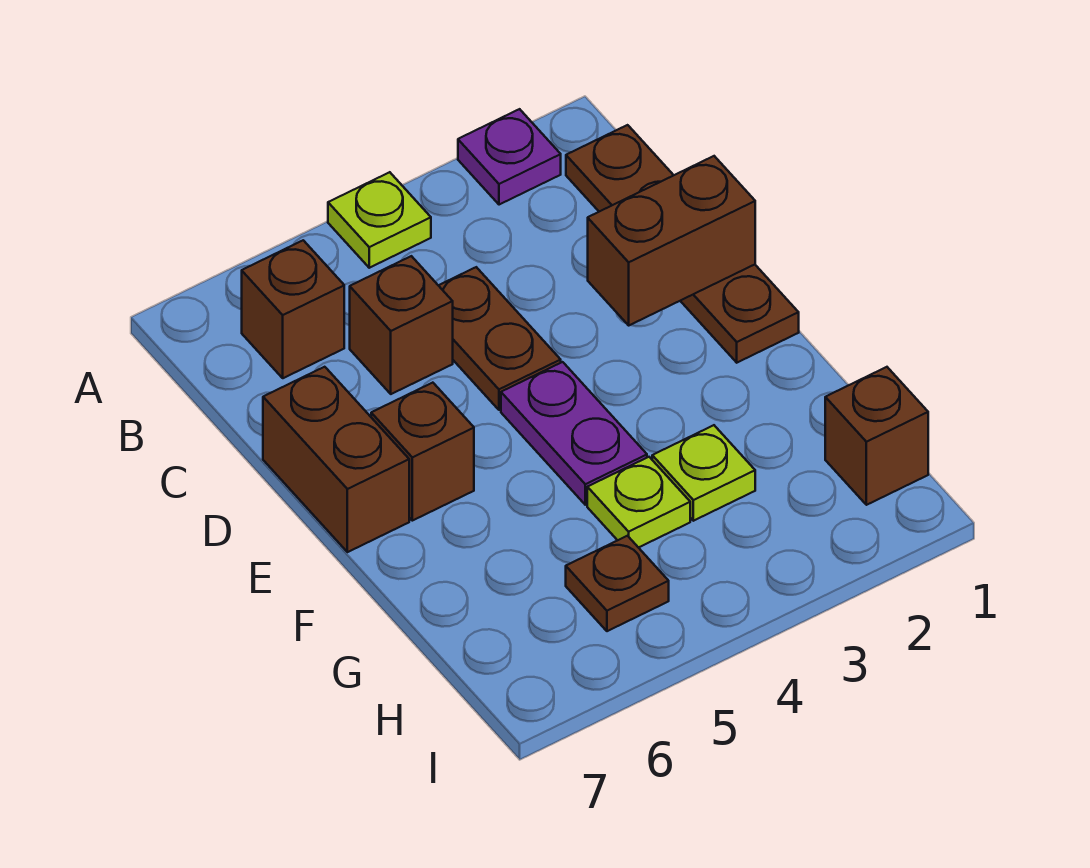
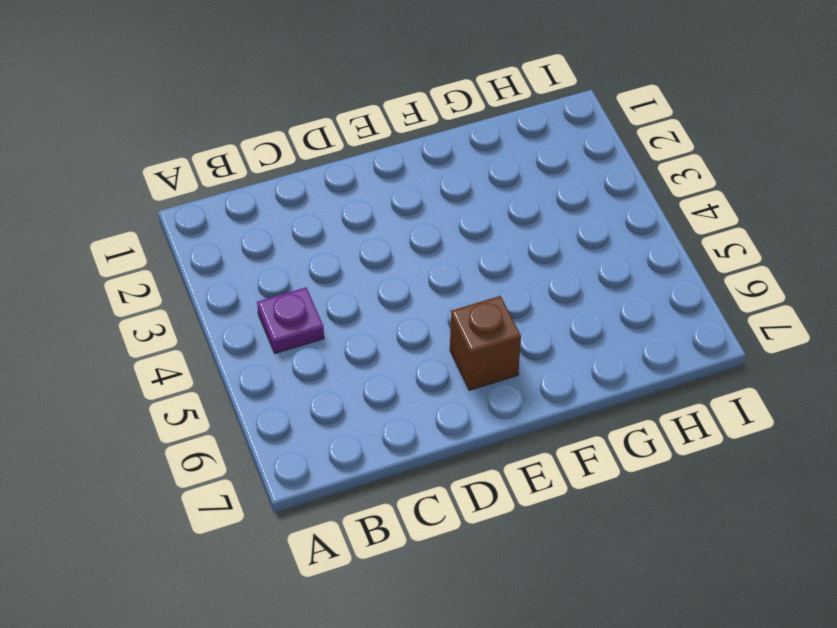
purple 1x1 plate [257,287,324,353] -> purple 1x1 plate moved to [458,109,561,205]
none -> lime 1x1 plate [328,172,431,268]
none -> brown 1x4 plate [566,125,799,363]
none -> brown 1x1 brick [242,240,344,378]

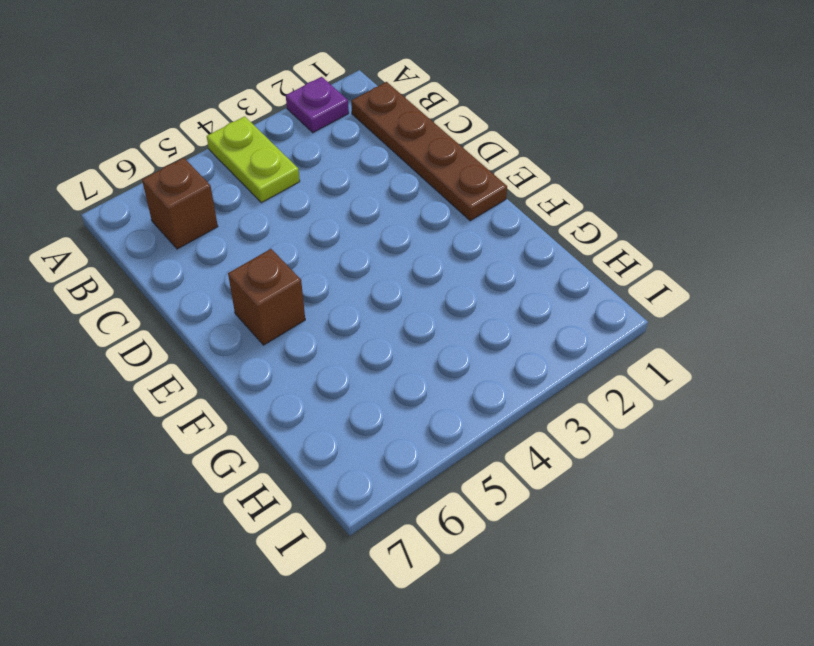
lime 1x2 plate [207,116,300,203] -> lime 1x1 plate [328,172,431,268]
none -> brown 1x2 plate [438,267,561,410]
none -> brown 1x1 brick [350,256,453,394]
none -> brown 1x2 brick [263,367,409,552]

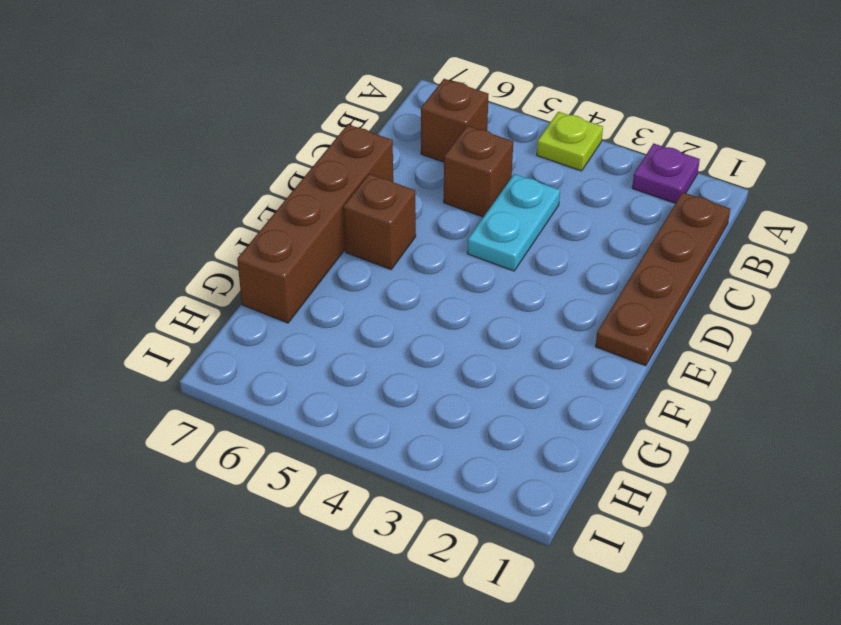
cyan 1x2 plate [467,174,560,271] -> brown 1x2 plate [438,267,561,410]
brown 1x4 brick [237,124,393,323] -> brown 1x2 brick [263,367,409,552]
none -> purple 1x2 plate [501,362,647,505]
none -> lime 1x1 plate [652,425,755,521]
none -> lime 1x1 plate [587,457,690,548]

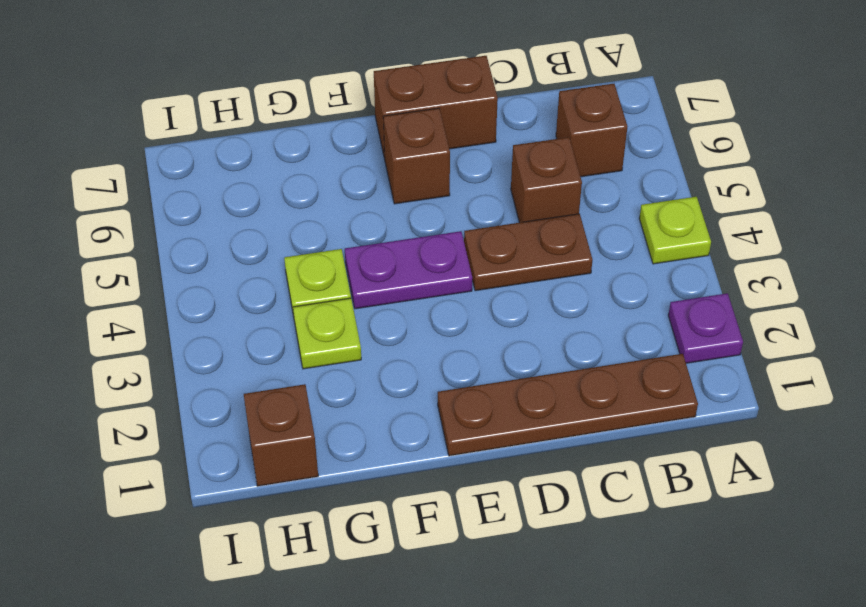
none -> brown 1x1 plate [566,536,669,631]
none -> brown 1x2 brick [588,156,755,325]

